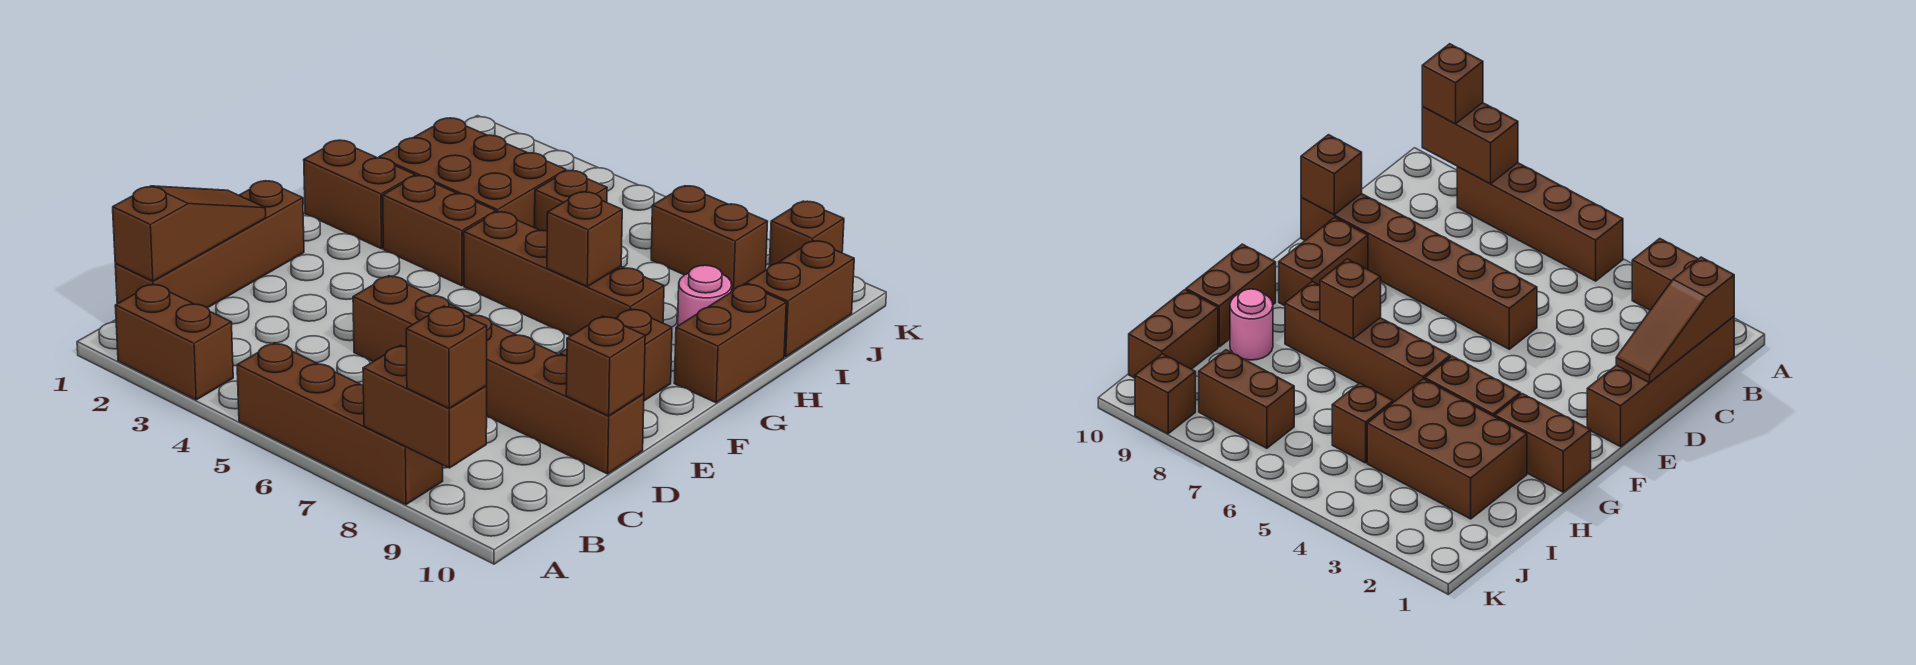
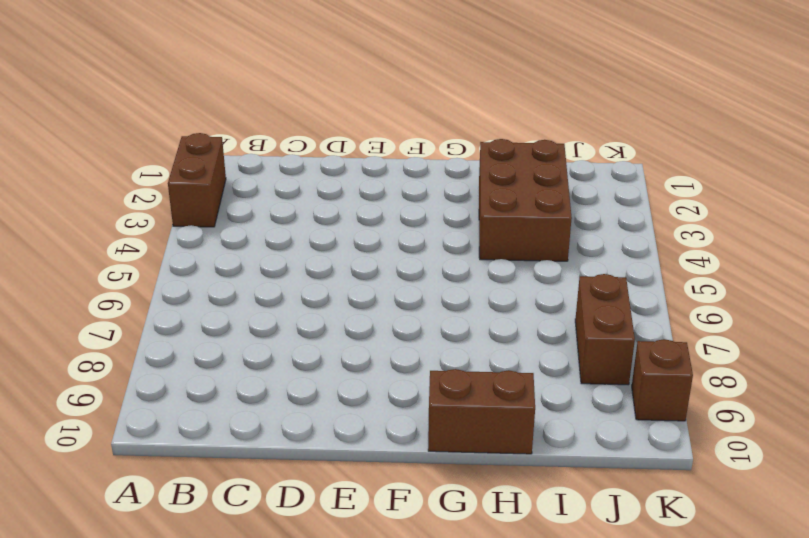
none -> brown 1x4 brick [237,343,443,505]
none -> brown 1x4 brick [115,181,304,308]
none -> brown 1x6 brick [353,276,644,474]

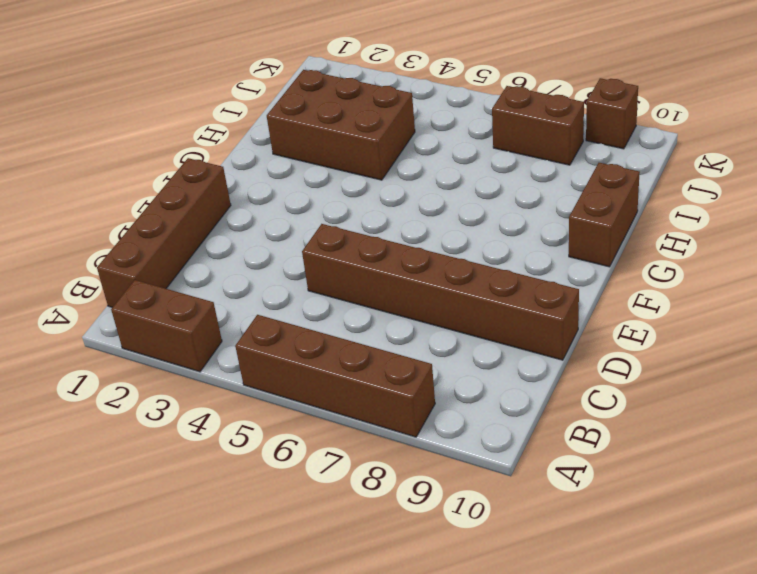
none -> brown 1x2 brick [560,309,672,401]
none -> brown 1x2 brick [304,140,415,249]
none -> brown 1x2 brick [383,176,496,286]

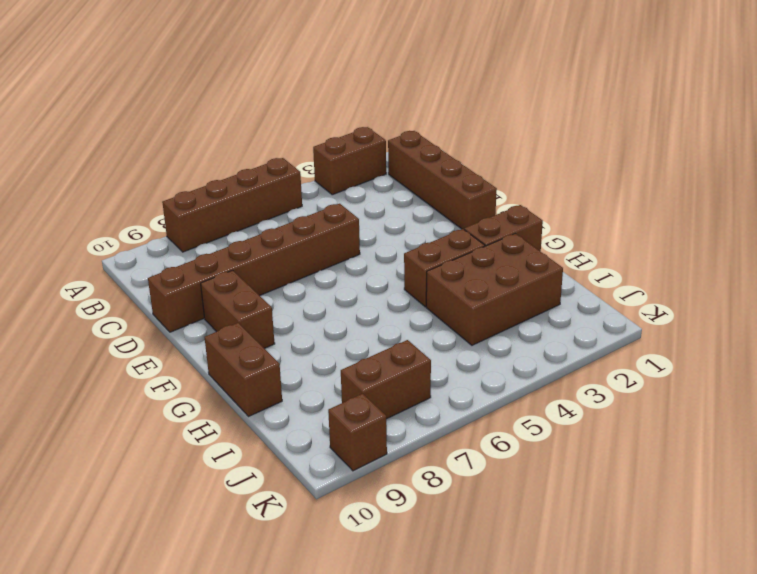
none -> brown 1x4 brick [464,212,664,336]
none -> pink 1x1 round brick [678,265,732,326]
none -> brown 1x1 brick [535,171,607,231]

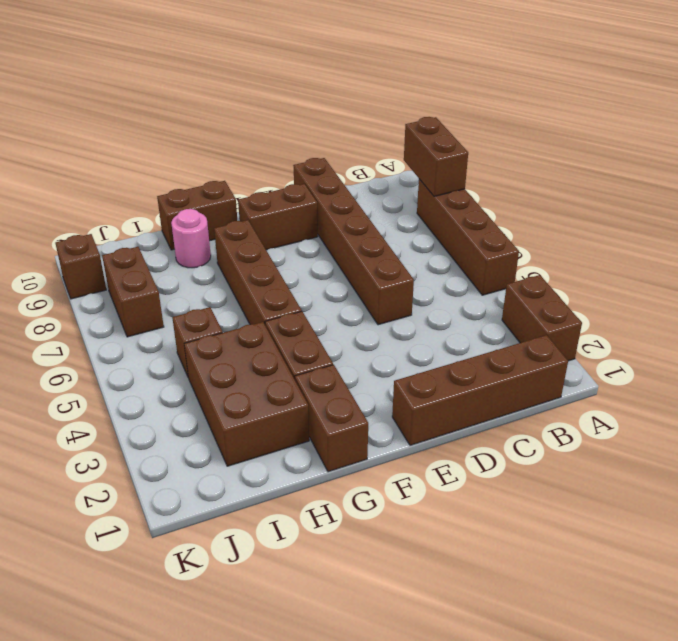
none -> brown 1x2 brick [746,241,854,357]
none -> brown 1x3 slope [113,186,266,281]
none -> brown 1x1 brick [566,316,645,416]

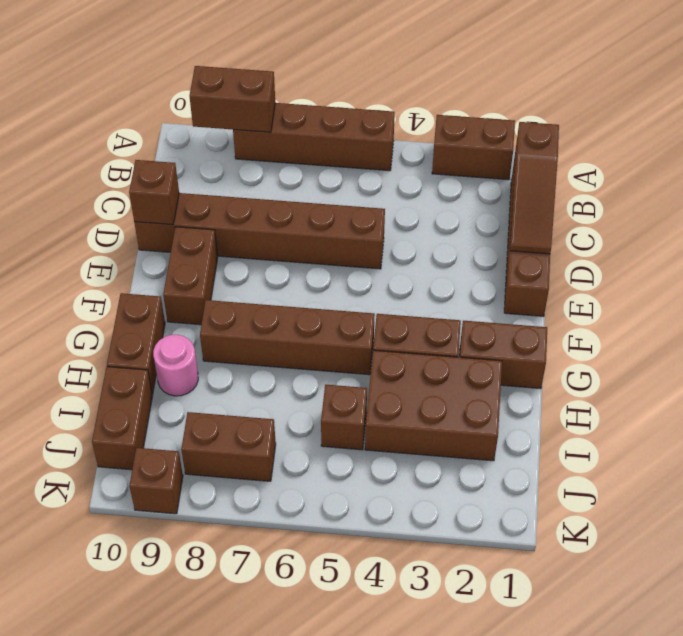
none -> brown 1x1 brick [547,192,622,286]
none -> brown 1x1 brick [406,306,487,408]

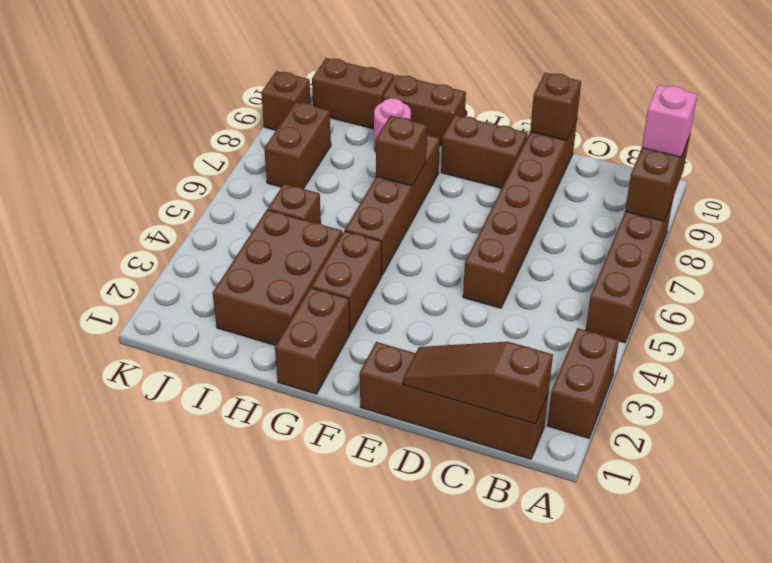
pink 1x1 brick [642,85,698,157] -> brown 1x1 brick [406,306,487,408]

